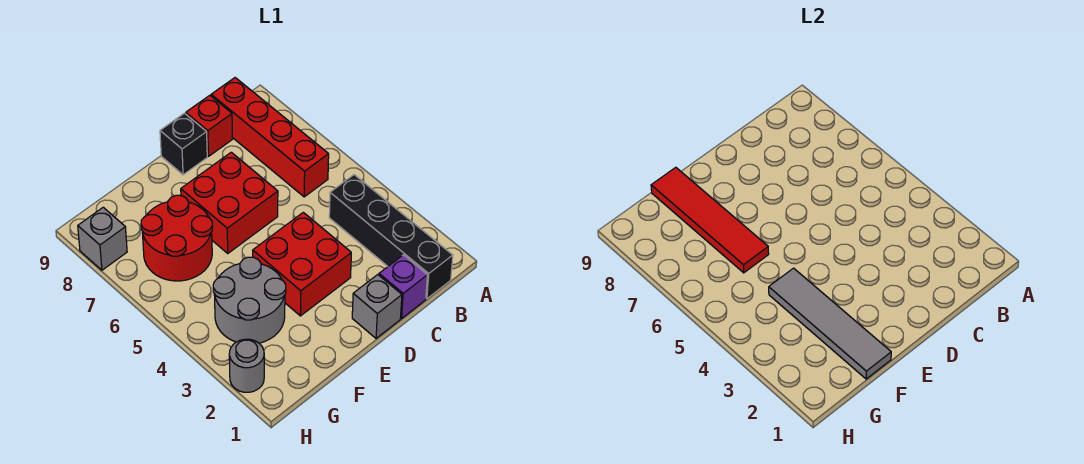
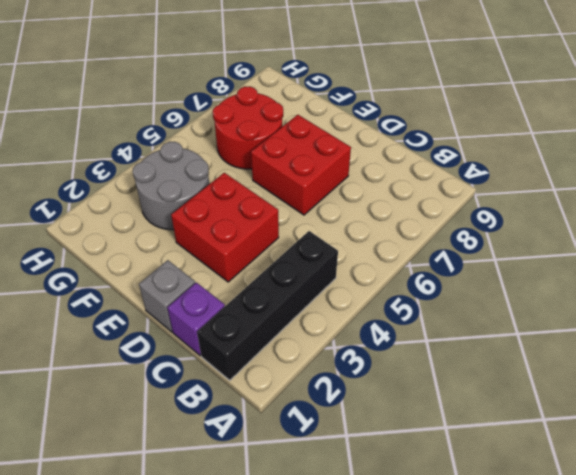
none -> red 1x4 brick [211,78,329,197]
none -> red 1x1 brick [186,95,232,156]
none -> black 1x1 brick [160,113,207,175]

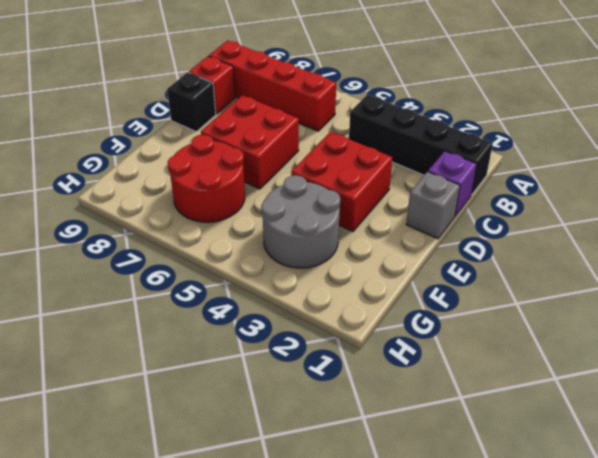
none -> grey 1x1 round brick [229,339,264,392]
none -> grey 1x1 brick [78,207,127,270]
none -> grey 1x4 tile [769,268,891,379]

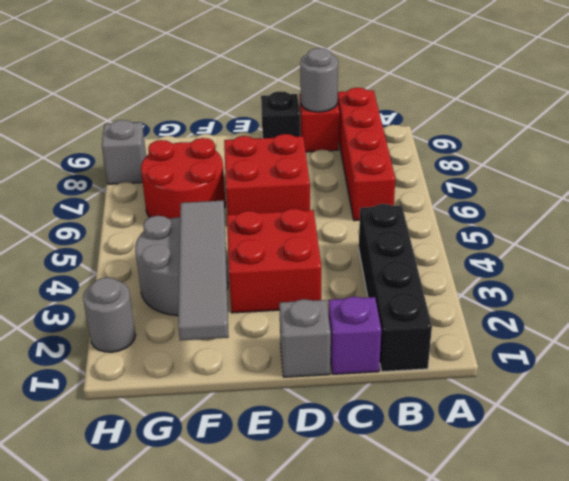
grey 1x1 round brick [300,48,338,112] -> none
none -> red 1x4 tile [651,167,769,273]

